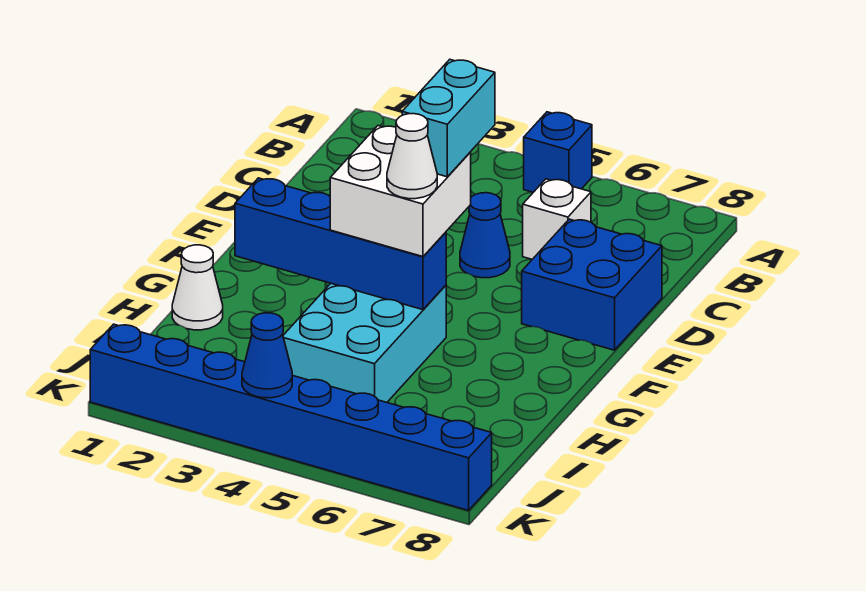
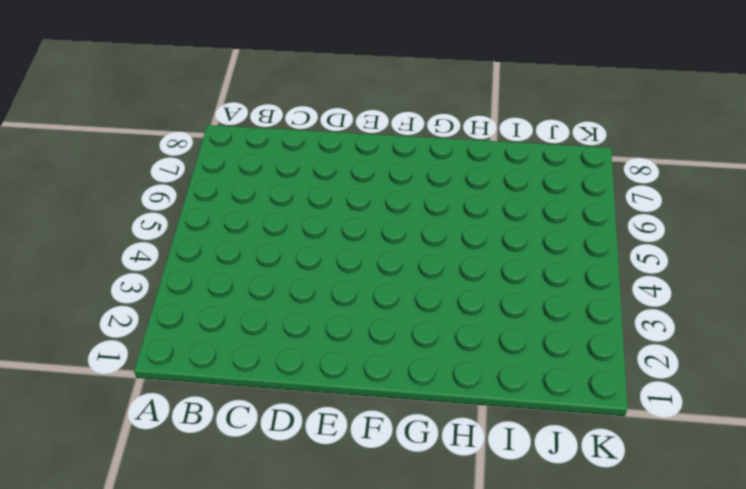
none -> blue 1x1 brick [524,112,592,192]
none -> white 1x1 brick [523,179,591,259]
none -> blue 1x1 cone [460,193,510,278]

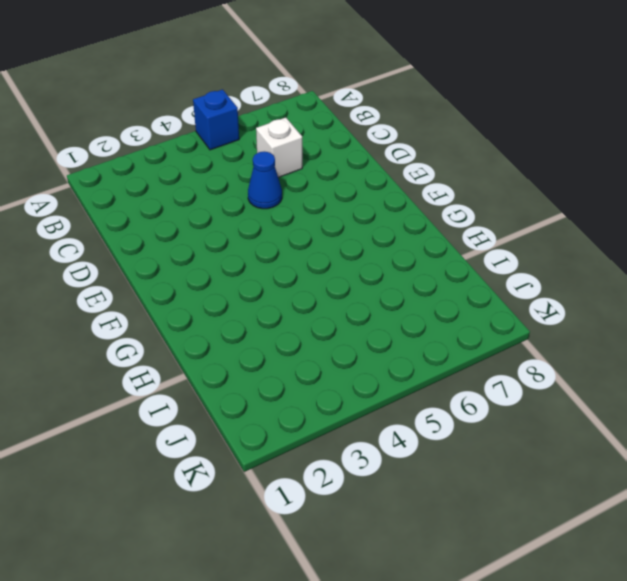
none -> blue 2x2 brick [522,219,662,350]
none -> cyan 2x3 brick [283,283,446,402]
none -> white 1x1 cone [172,245,223,330]

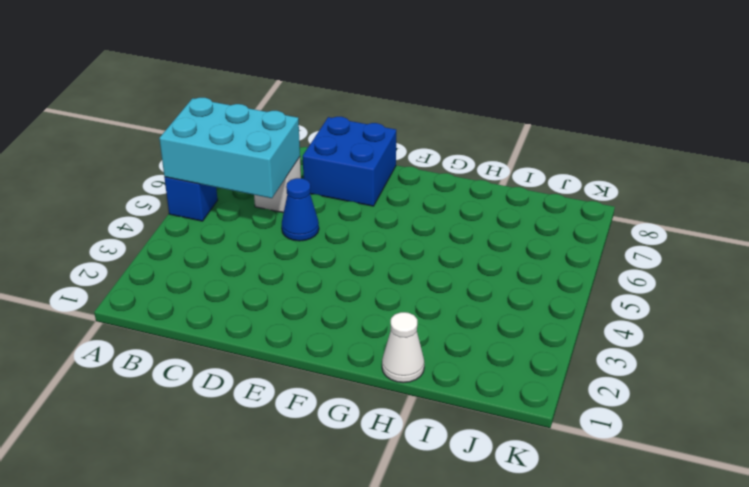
cyan 2x3 brick [159,98,300,198] -> cyan 2x3 brick moved to [283,283,446,402]
none -> blue 1x8 brick [90,324,492,510]
none -> blue 1x4 brick [235,178,446,310]
none -> blue 1x1 cone [242,313,292,398]

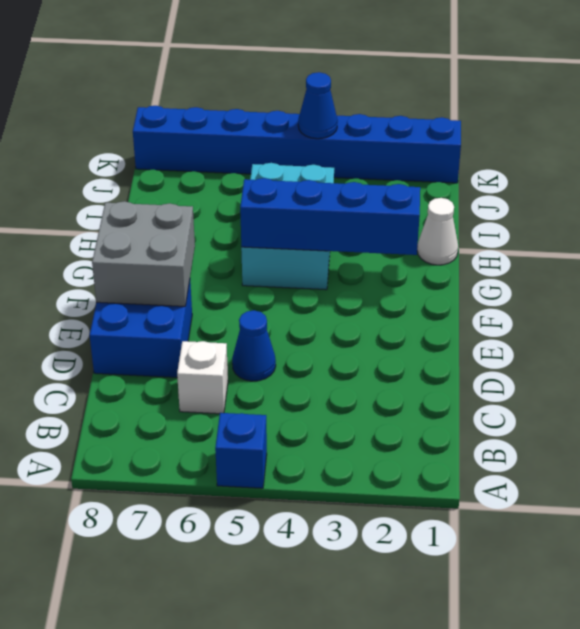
grey 2x2 brick [92,201,195,306] -> none
none -> white 2x2 brick [330,126,471,257]
none -> cyan 1x2 brick [402,60,495,177]
none -> white 1x1 cone [387,114,437,199]

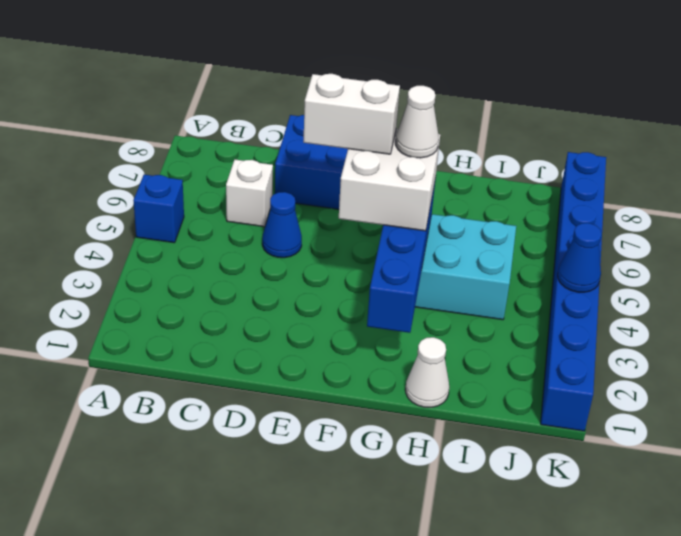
white 1x2 brick [303,74,400,154] -> cyan 1x2 brick [402,60,495,177]

